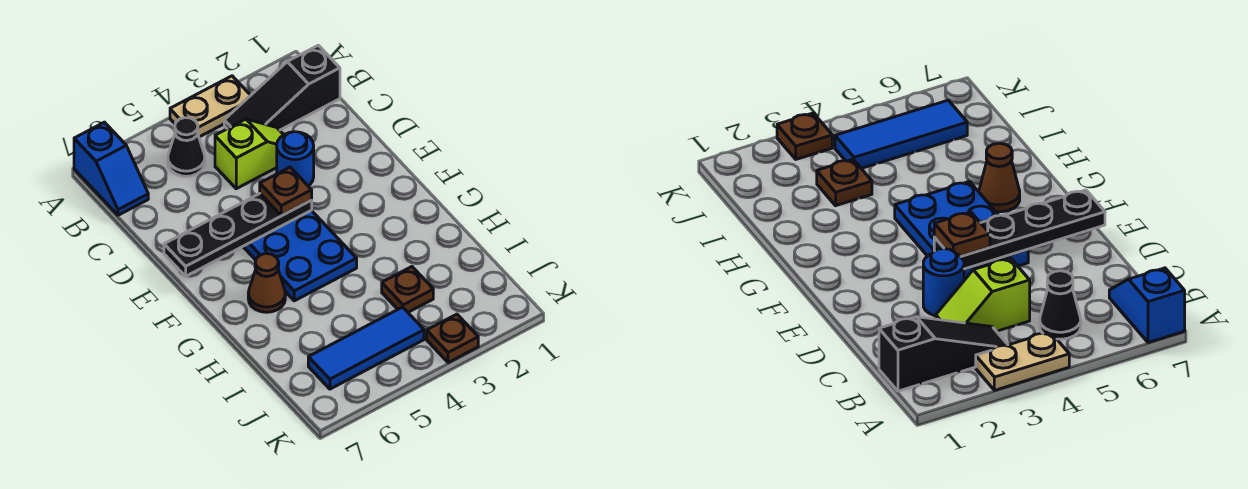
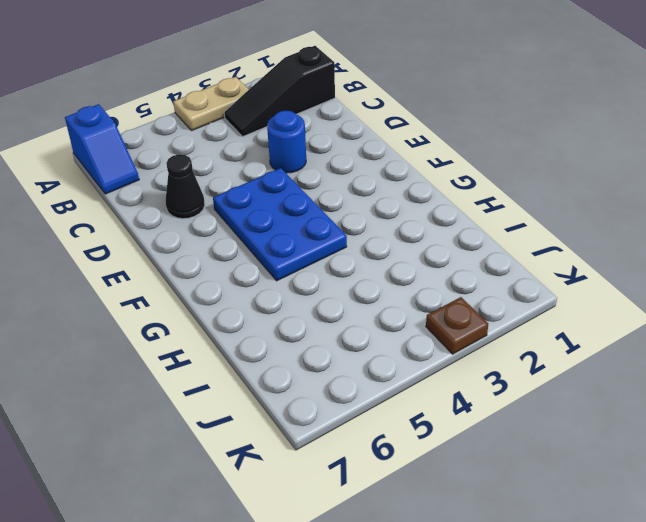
black 1x1 cone [166,154,205,219] -> black 1x1 cone moved to [168,118,205,176]
none -> lime 1x2 slope [215,119,284,189]
none -> brown 1x1 cone [248,254,285,312]
none -> brown 1x1 plate [382,267,433,312]

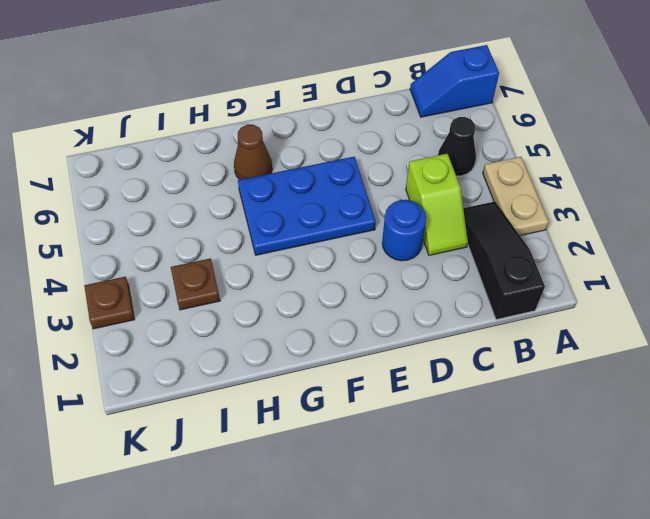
none -> blue 1x3 tile [308,307,424,389]
none -> black 1x4 plate [164,194,312,276]
none -> brown 1x1 plate [260,167,312,216]

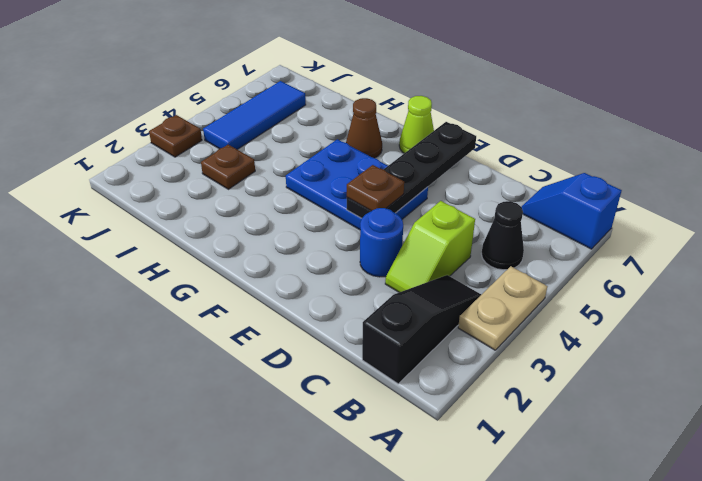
lime 1x1 cone [399,96,434,153] -> none

